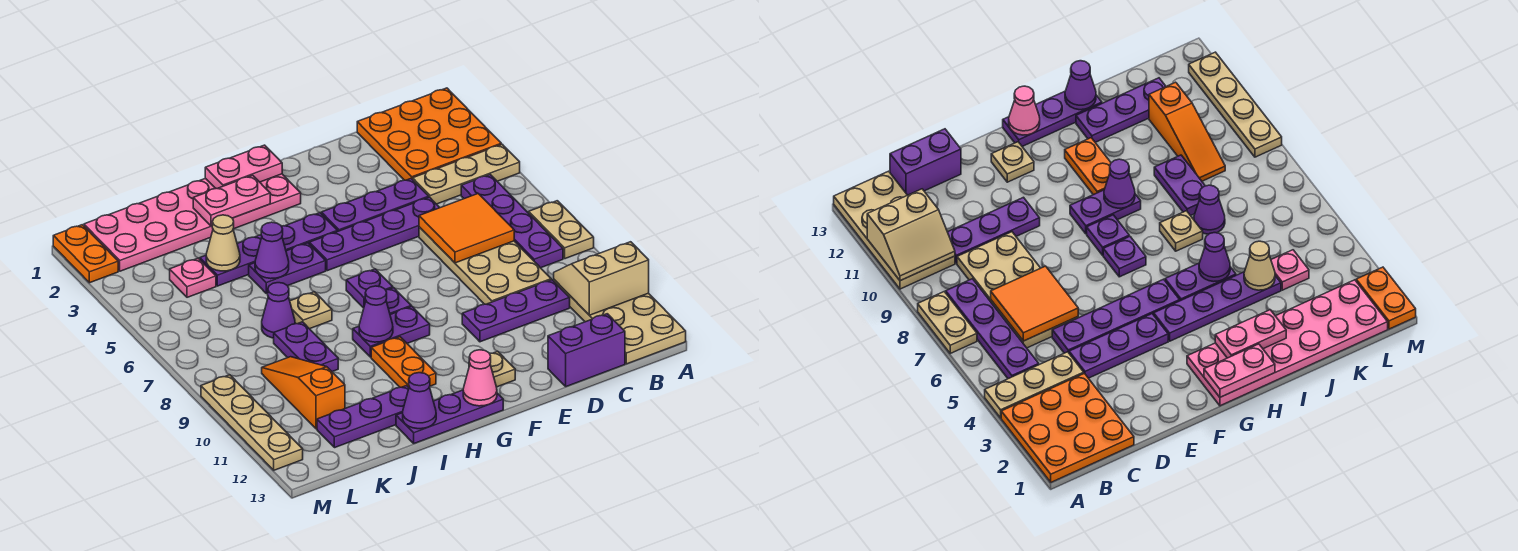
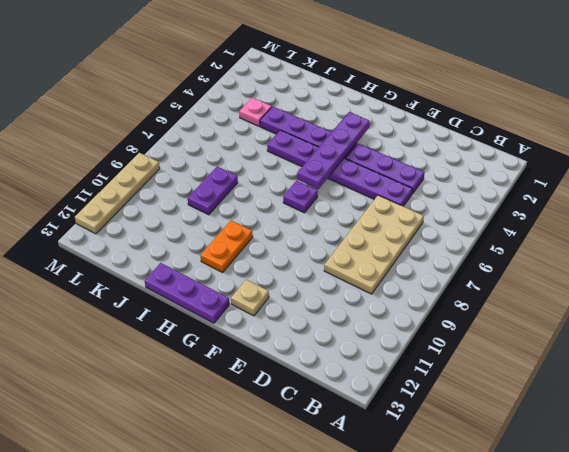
purple 1x4 plate [297,112,370,189] -> purple 1x4 plate moved to [461,175,563,268]
none -> orange 3x3 plate [357,88,501,180]
none -> tan 1x3 plate [413,144,520,204]
none -> tan 1x2 plate [529,201,594,259]
none -> tan 2x4 plate [554,280,686,364]

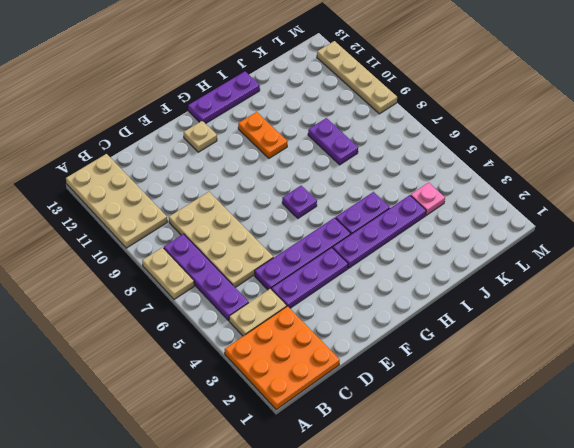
tan 1x2 plate [229,288,287,336] -> tan 1x3 plate [413,144,520,204]
none -> purple 1x3 plate [462,280,570,342]
none -> purple 1x2 brick [548,314,625,387]
none -> pink 2x6 plate [84,174,301,271]
none -> purple 1x1 plate [365,288,411,314]

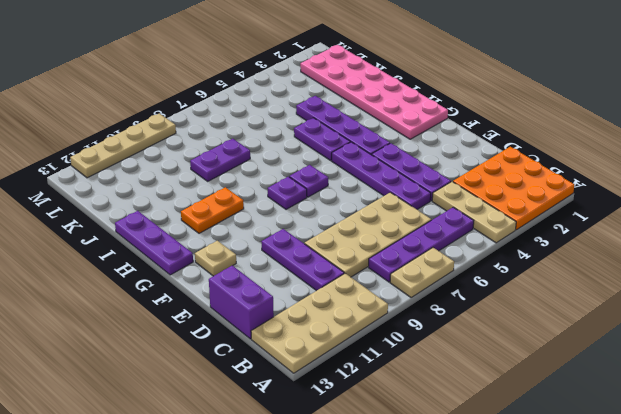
none -> purple 1x2 plate [353,306,430,357]
none -> tan 1x1 plate [290,292,332,329]
none -> purple 1x3 plate [317,386,409,448]
none -> purple 1x1 cone [262,283,295,338]

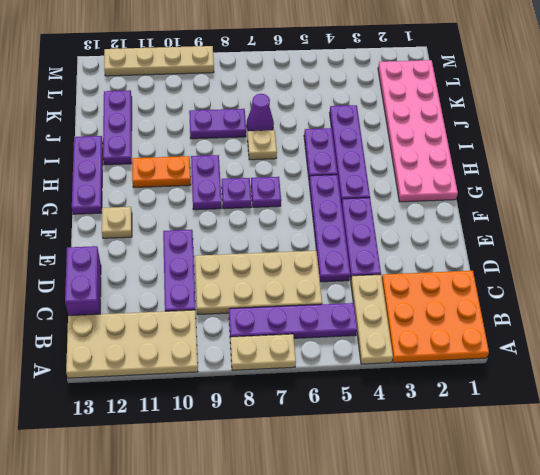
none -> pink 1x1 plate [170,258,216,297]
none -> orange 1x3 slope [262,357,345,429]
none -> orange 1x2 plate [53,225,118,283]
none -> tan 2x2 slope [554,242,649,315]

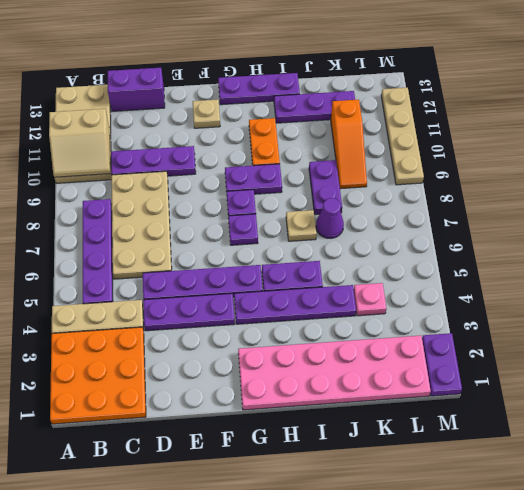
purple 1x2 plate [422,333,462,396] -> orange 1x2 plate [53,225,118,283]
none -> tan 1x2 plate [529,201,594,259]
none -> orange 2x2 tile [419,194,514,263]
none -> pink 1x2 plate [205,145,282,189]
none -> pink 1x1 cone [463,350,497,406]

